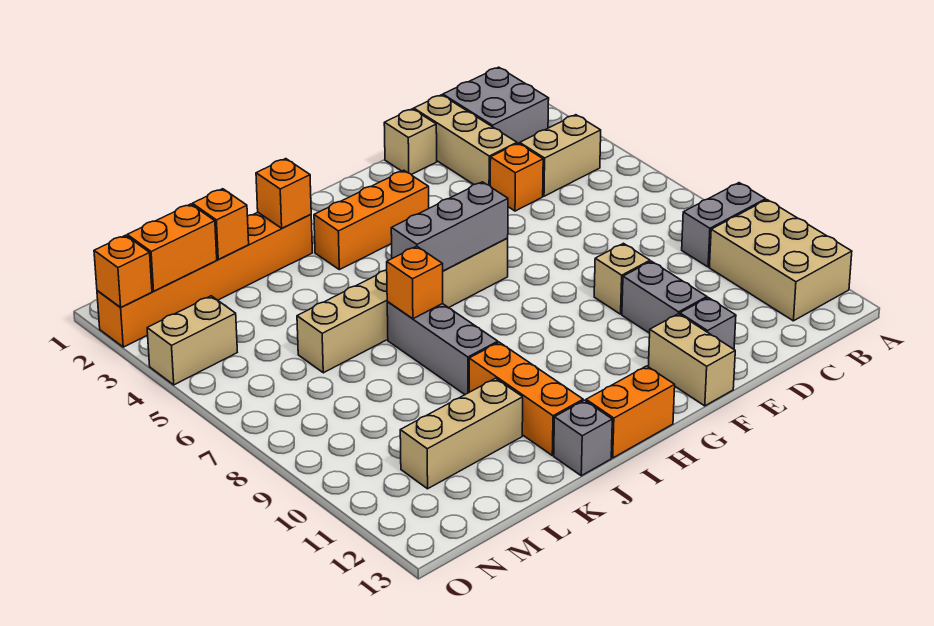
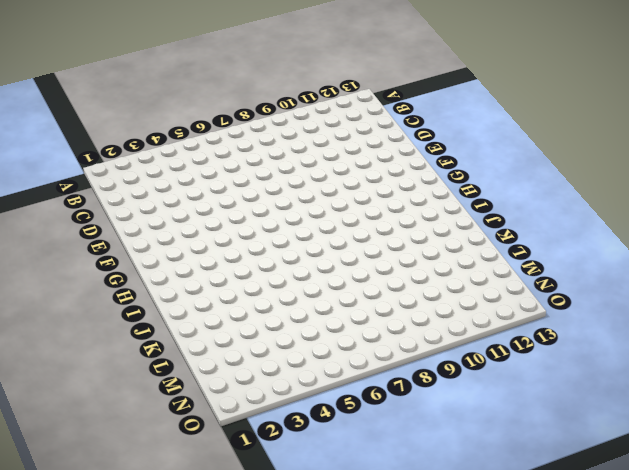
none -> grey 1x2 brick [682,183,766,267]
none -> tan 2x3 brick [709,200,852,321]
none -> grey 2x2 brick [443,67,549,144]

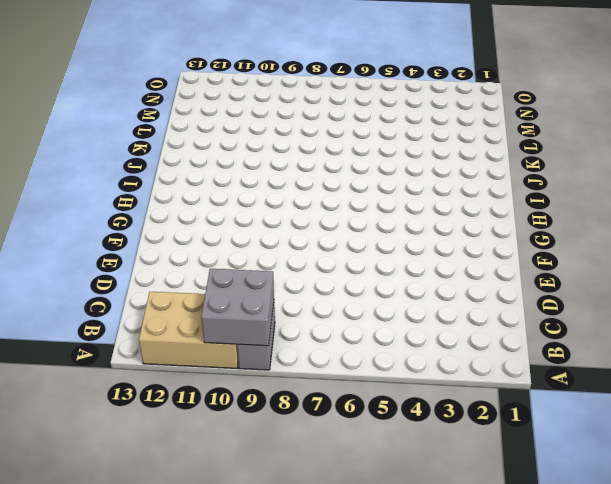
grey 2x2 brick [201,269,274,346] -> grey 2x2 brick moved to [443,67,549,144]
none -> tan 1x2 brick [520,115,601,196]
none -> tan 1x3 brick [414,95,517,186]
none -> orange 1x1 brick [490,143,543,211]

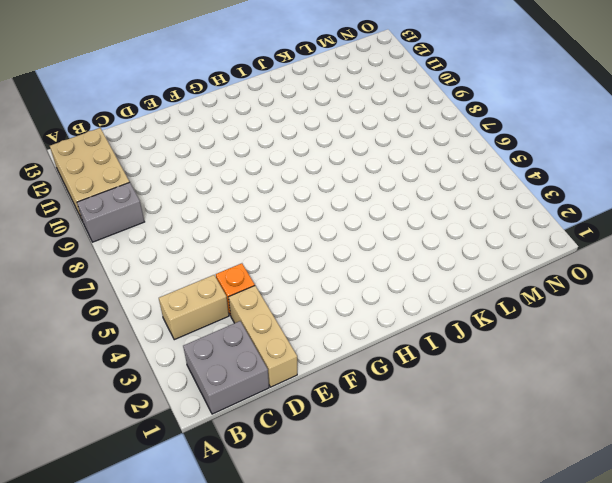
none -> tan 1x1 brick [384,109,437,175]
none -> tan 1x1 brick [594,243,650,314]
none -> grey 1x2 brick [622,261,707,333]

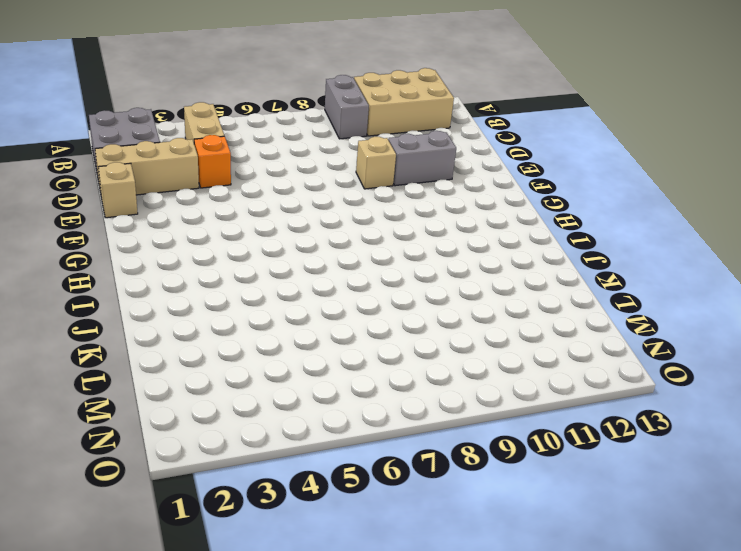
none -> grey 1x1 brick [680,298,736,349]
none -> tan 1x2 brick [648,314,735,406]
none -> orange 1x3 brick [314,171,429,270]

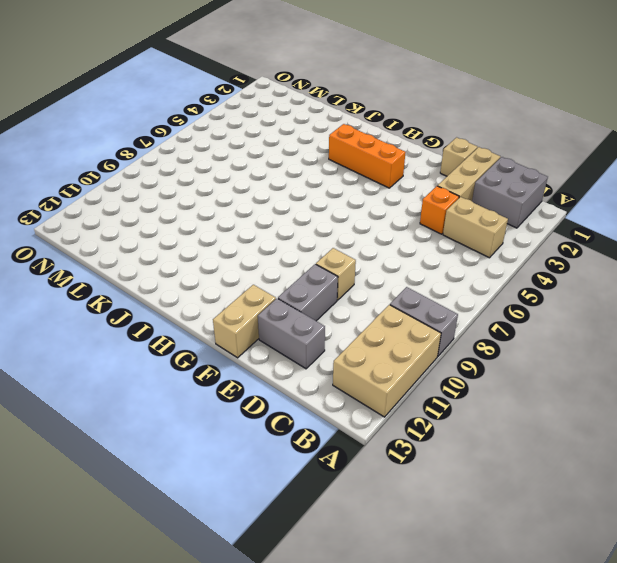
grey 1x2 brick [258,299,325,369] -> grey 1x1 brick [680,298,736,349]
none -> tan 1x6 brick [297,238,508,373]
none -> orange 1x2 brick [586,366,675,458]
none -> orange 1x6 brick [97,212,312,347]

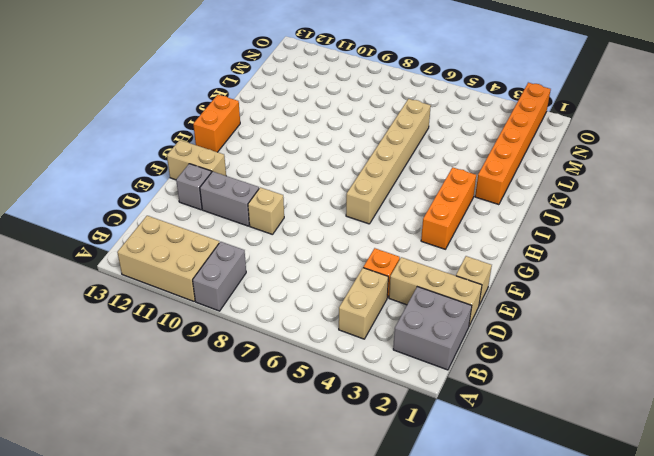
none -> grey 1x3 brick [387,302,498,394]
none -> orange 1x3 brick [469,342,583,456]
none -> grey 1x1 brick [554,400,612,476]

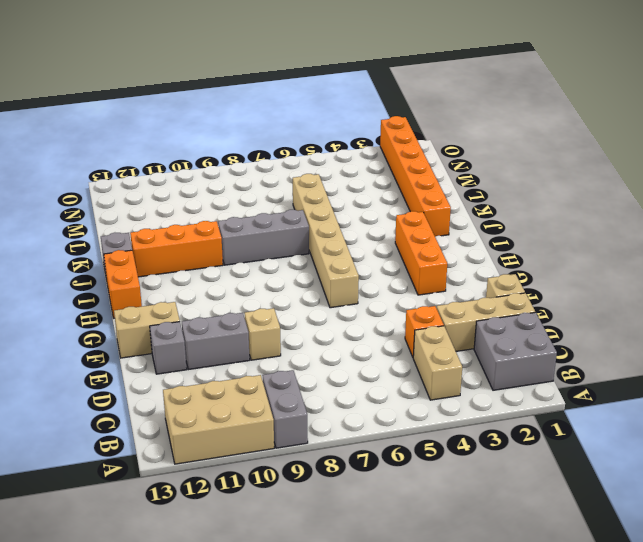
none -> tan 1x3 brick [400,378,523,489]
none -> tan 1x2 brick [147,296,237,385]
none -> grey 1x3 brick [391,182,508,271]

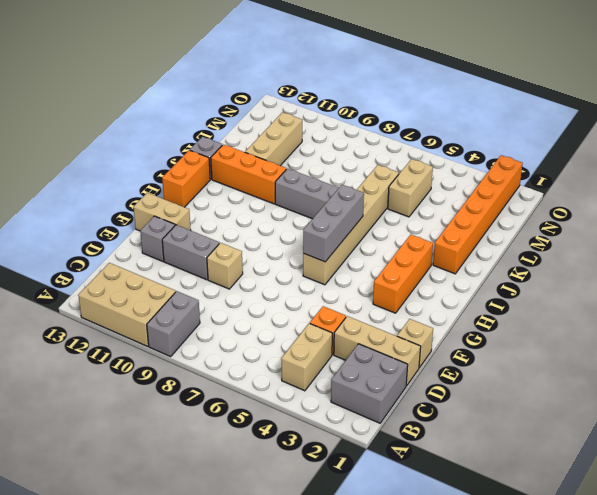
tan 1x2 brick [388,159,433,217] -> tan 1x2 brick moved to [147,296,237,385]
none -> orange 1x1 brick [256,159,311,228]
none -> orange 1x1 brick [387,246,443,319]
none -> orange 1x1 brick [192,189,249,259]

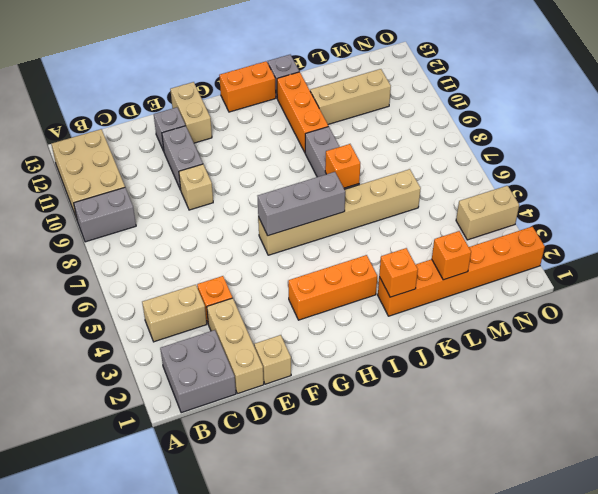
none -> orange 1x2 brick [127,204,217,291]
none -> orange 1x1 brick [94,235,152,308]

